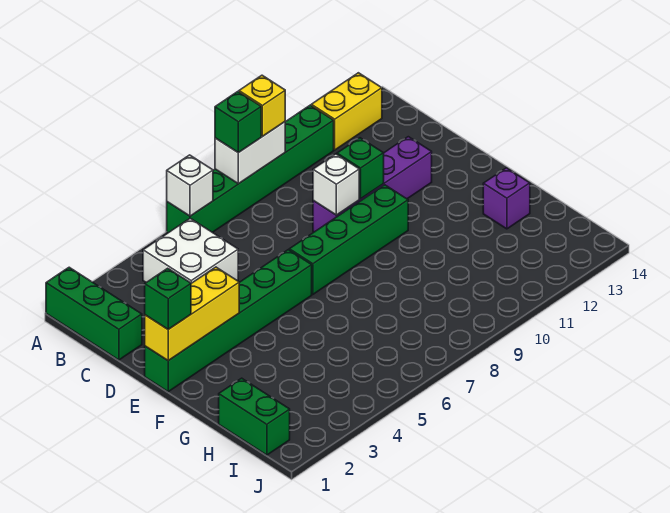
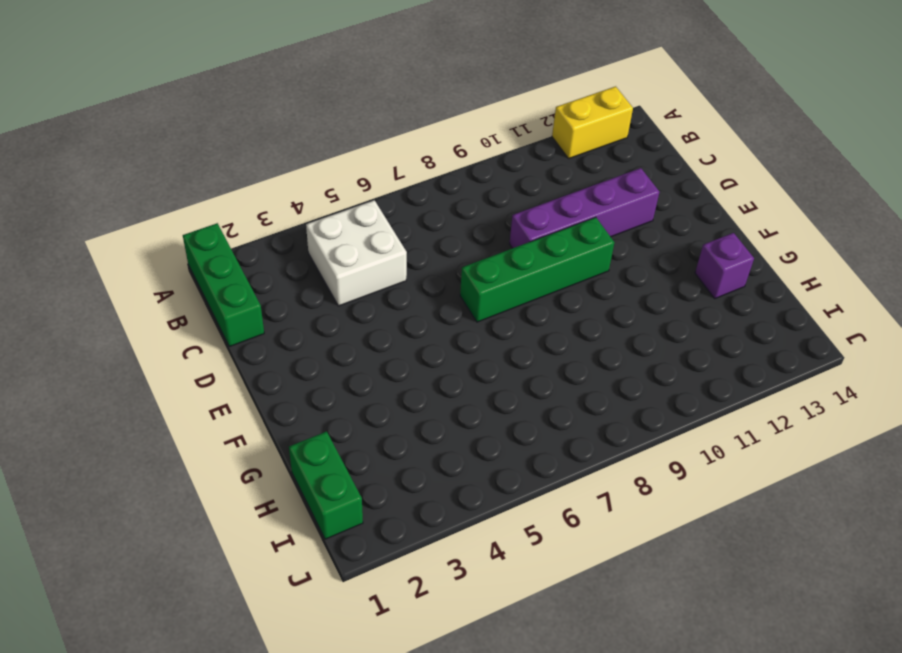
none -> green 1x6 brick [167,105,334,233]
none -> green 1x6 brick [145,250,312,392]
none -> white 1x1 brick [167,155,213,216]

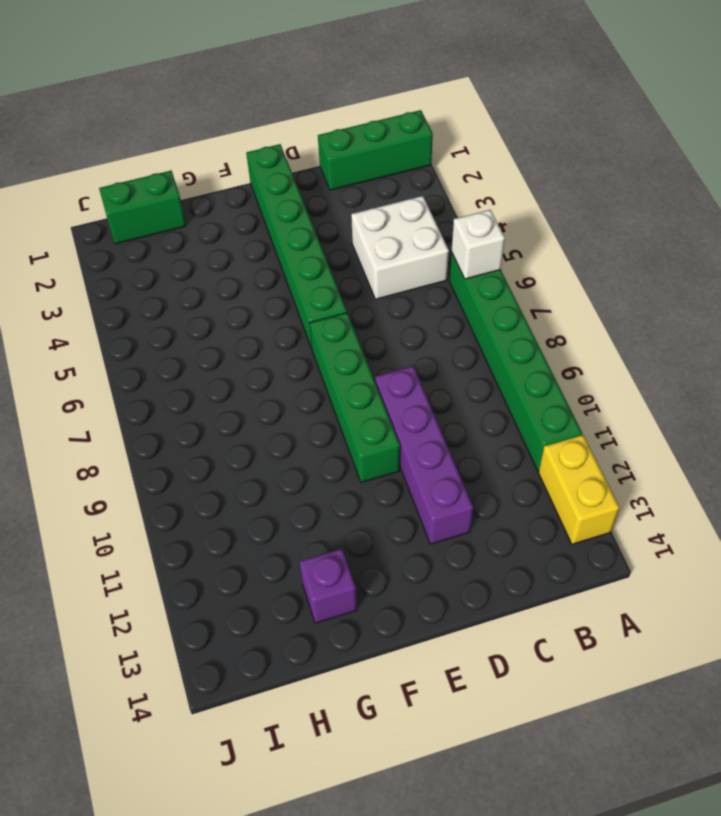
none -> white 1x2 brick [215,122,285,184]
none -> white 1x1 brick [313,154,359,215]
none -> green 1x1 brick [337,138,384,199]

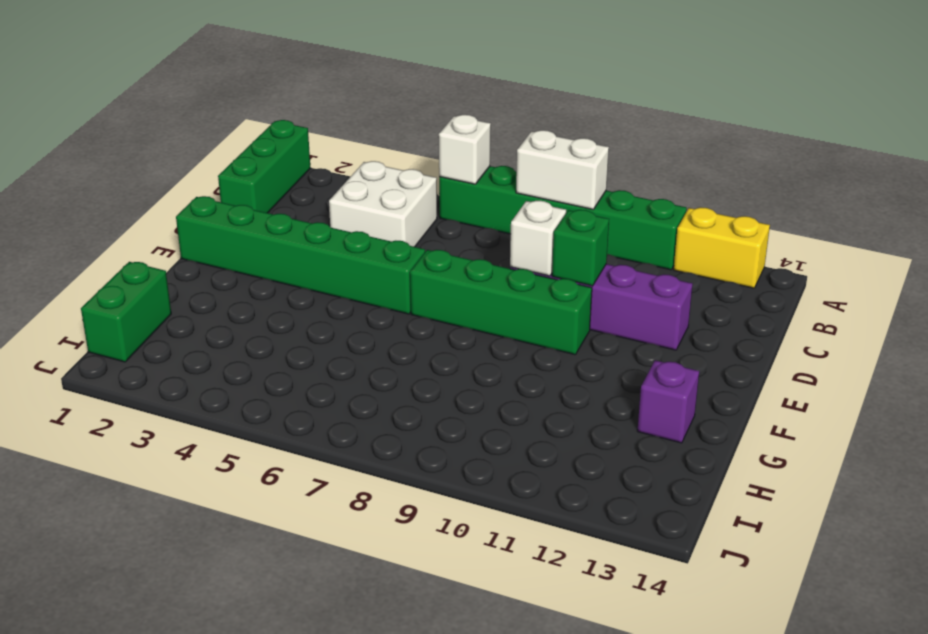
none -> yellow 1x3 brick [145,267,239,361]
none -> green 1x1 brick [215,92,261,153]
none -> yellow 1x1 brick [239,75,285,136]

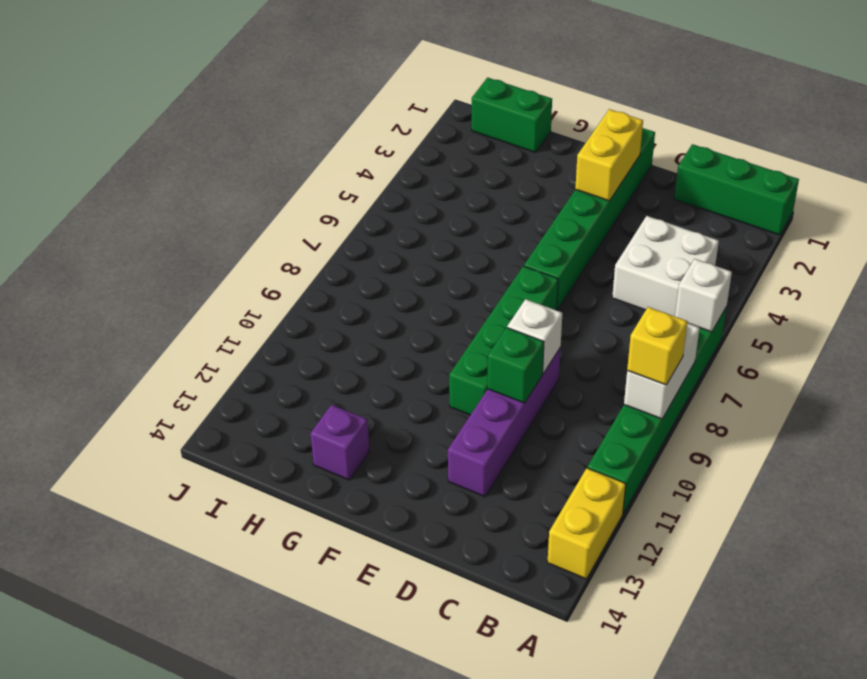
yellow 1x2 brick [575,109,643,201] -> yellow 1x3 brick [145,267,239,361]
none -> green 1x1 brick [215,92,261,153]
none -> green 1x1 brick [145,268,191,329]

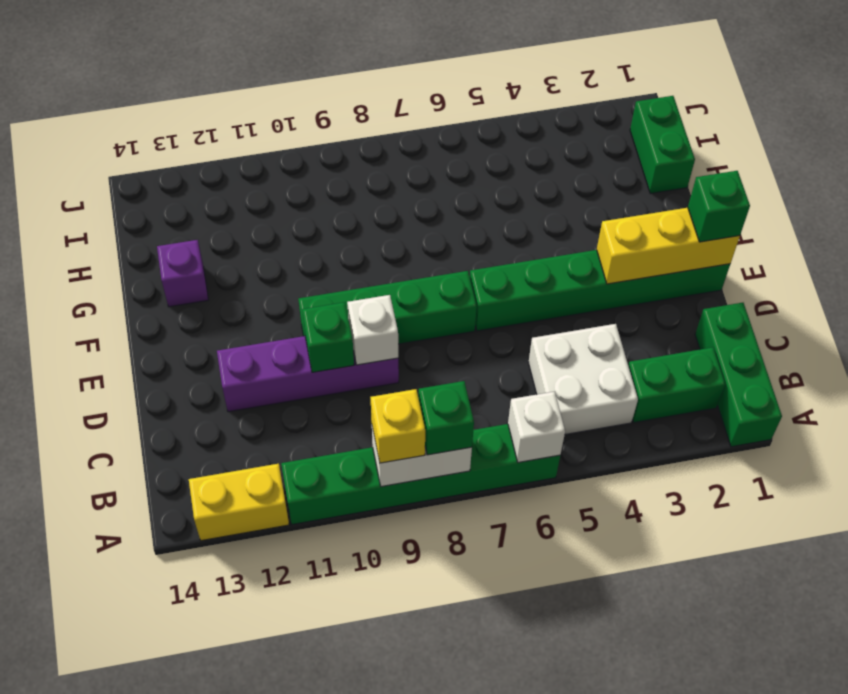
green 1x2 brick [628,347,725,423] -> none

